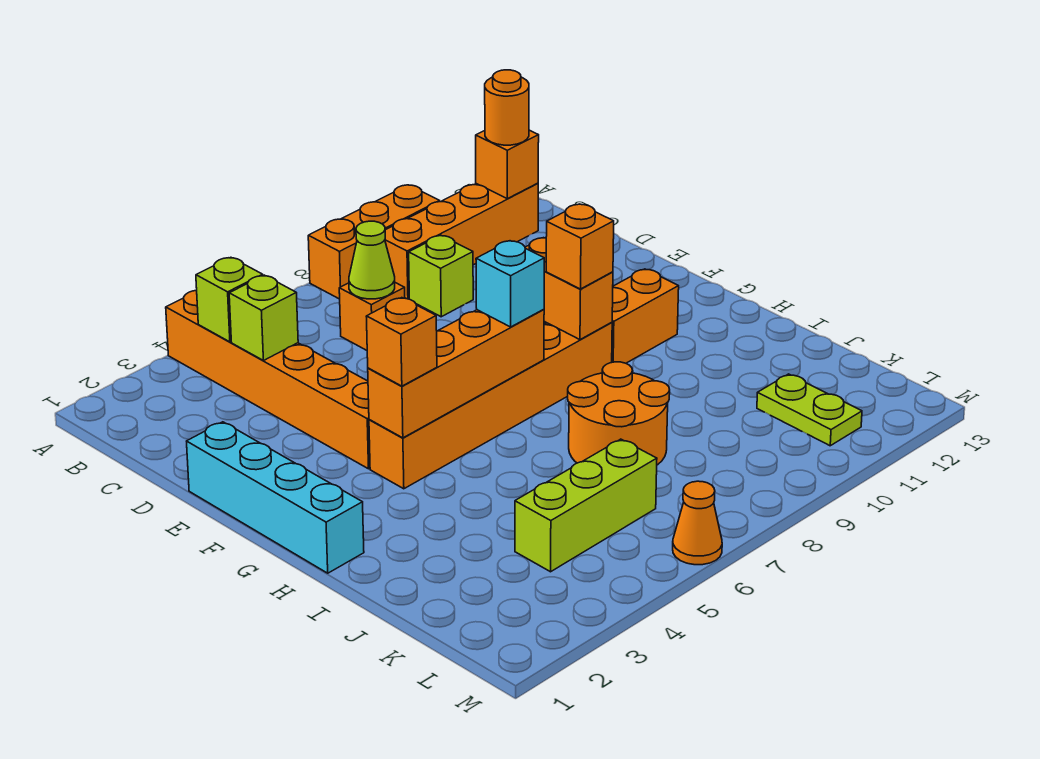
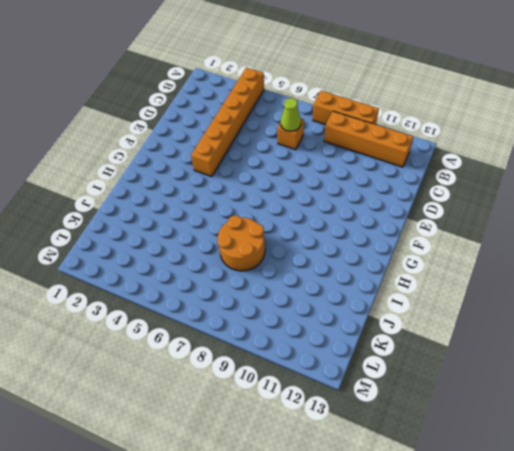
none -> lime 1x1 brick [409,236,473,317]
none -> cyan 1x4 brick [187,422,364,573]
none -> orange 1x6 brick [369,322,612,489]

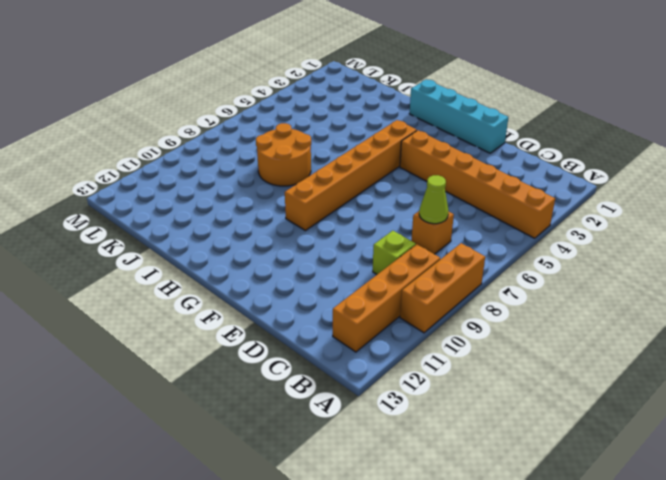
none -> orange 1x2 brick [612,269,679,363]
none -> lime 1x3 brick [515,439,657,572]
none -> lime 1x2 plate [757,374,862,446]

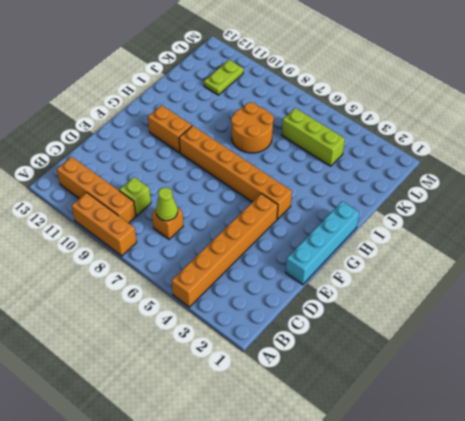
none -> orange 1x1 cone [673,481,722,565]
none -> lime 1x1 brick [196,257,263,342]
none -> orange 1x1 brick [476,130,539,199]

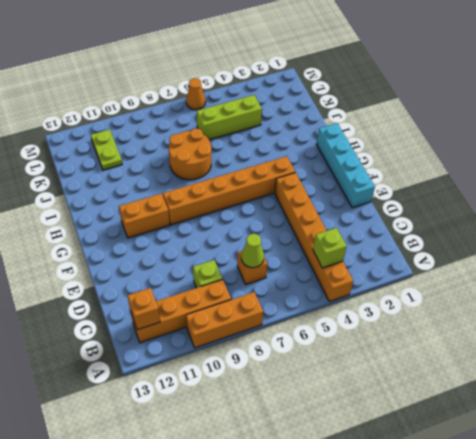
none -> lime 1x1 brick [229,275,298,361]
none -> orange 1x2 brick [525,238,613,340]
none -> orange 1x4 brick [368,309,544,438]

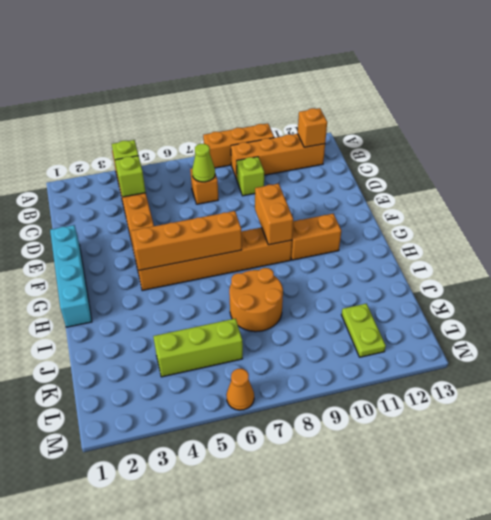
none -> orange 1x1 round brick [485,70,529,145]
none -> orange 1x1 brick [366,298,437,386]
none -> cyan 1x1 brick [476,241,544,327]

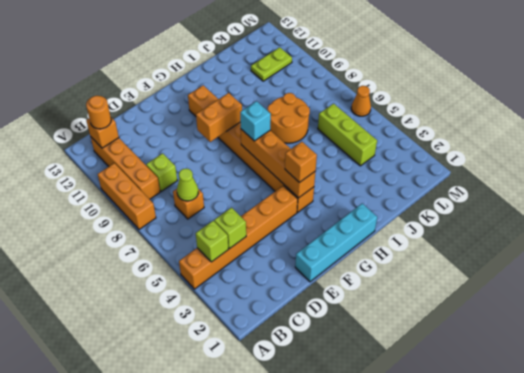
none -> orange 1x1 brick [546,204,614,289]

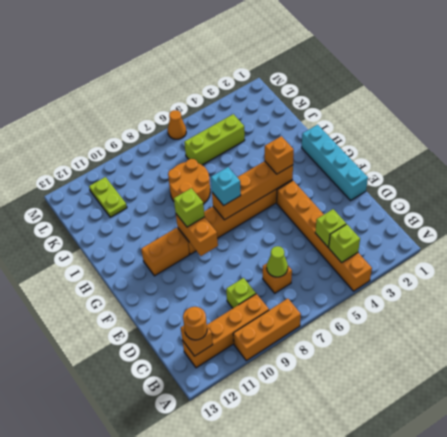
lime 1x1 brick [174,188,205,227] -> orange 1x1 brick [546,204,614,289]

